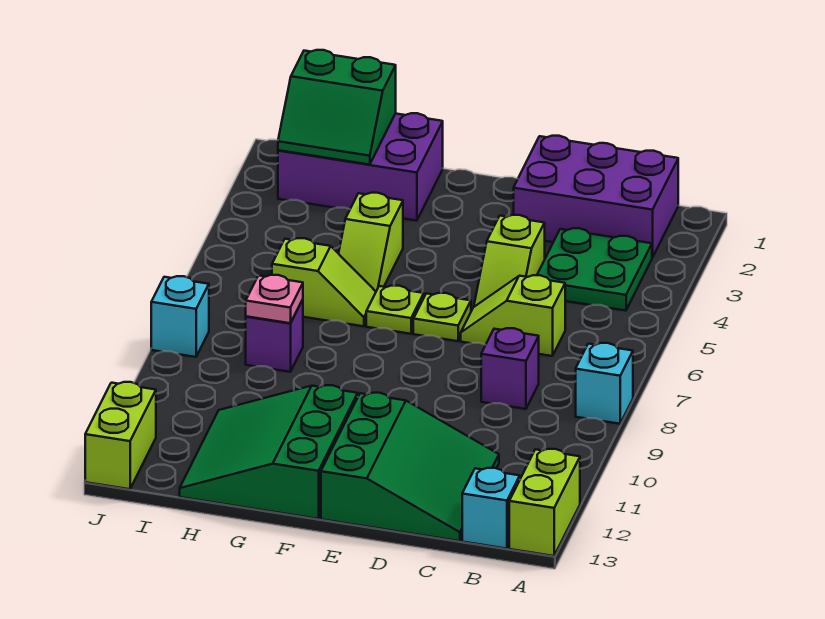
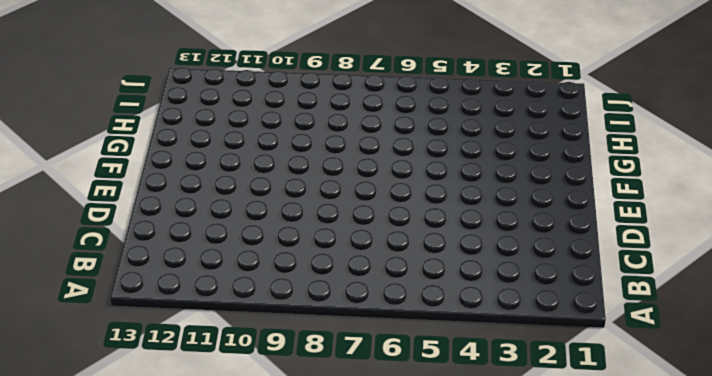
none -> cyan 1x1 brick [576,343,633,424]
none -> lime 1x2 brick [509,449,580,556]
none -> purple 2x3 brick [514,136,678,258]

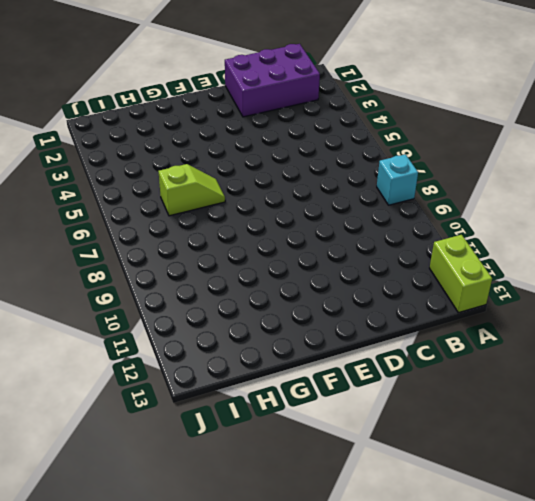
none -> green 2x2 plate [537,228,652,311]
none -> cyan 1x1 brick [462,468,520,549]
none -> lime 1x2 slope [461,275,565,356]

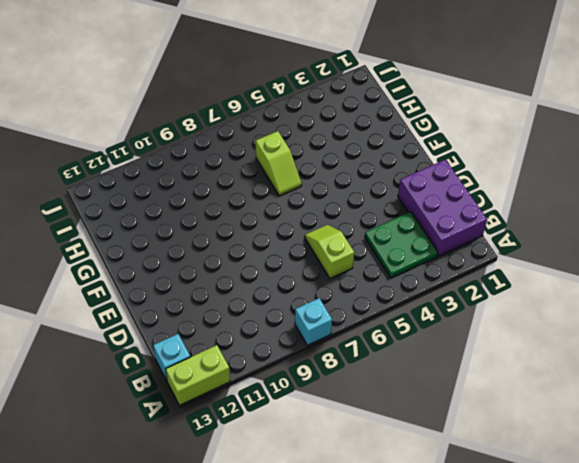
none -> purple 1x1 brick [481,328,539,409]
none -> green 3x3 slope [321,393,499,541]
none -> lime 1x2 slope [474,215,545,307]

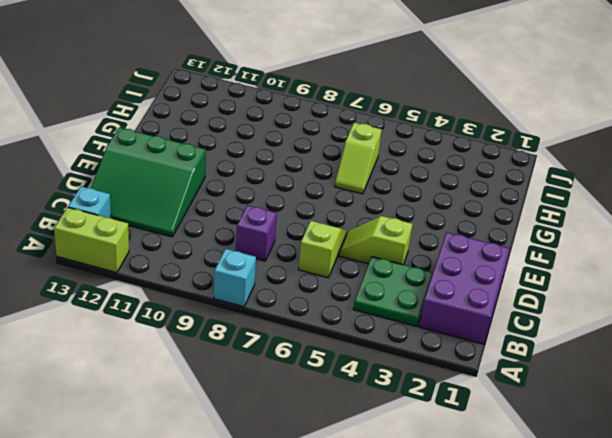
none -> lime 1x1 plate [413,293,471,341]
none -> lime 1x1 plate [366,286,424,334]
none -> green 3x3 slope [180,385,358,519]

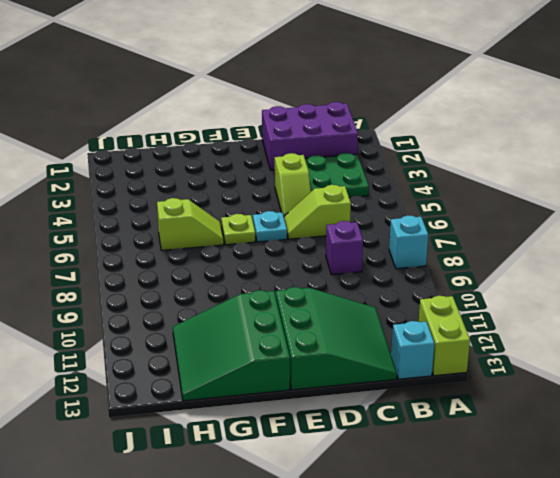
cyan 1x1 plate [253,211,287,242] -> lime 1x1 plate [413,293,471,341]
none -> purple 2x3 brick [278,113,443,221]
none -> lime 1x2 slope [339,193,403,291]
none -> purple 1x1 brick [246,300,303,372]

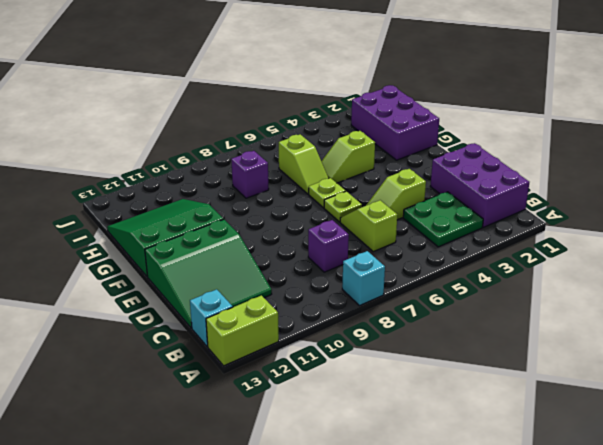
none -> cyan 1x1 brick [151,276,209,357]
none -> lime 1x2 brick [85,382,156,489]
none -> green 2x2 slope [278,50,396,165]

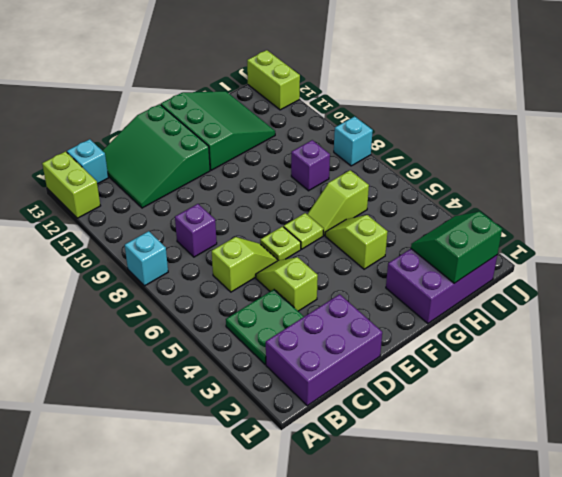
none -> pink 1x1 plate [246,275,303,323]

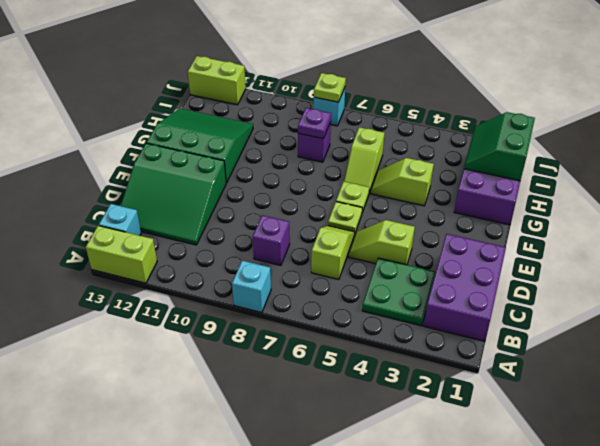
purple 1x1 plate [298,108,331,139] -> pink 1x1 plate [246,275,303,323]
lime 1x1 plate [314,73,346,102] -> none

